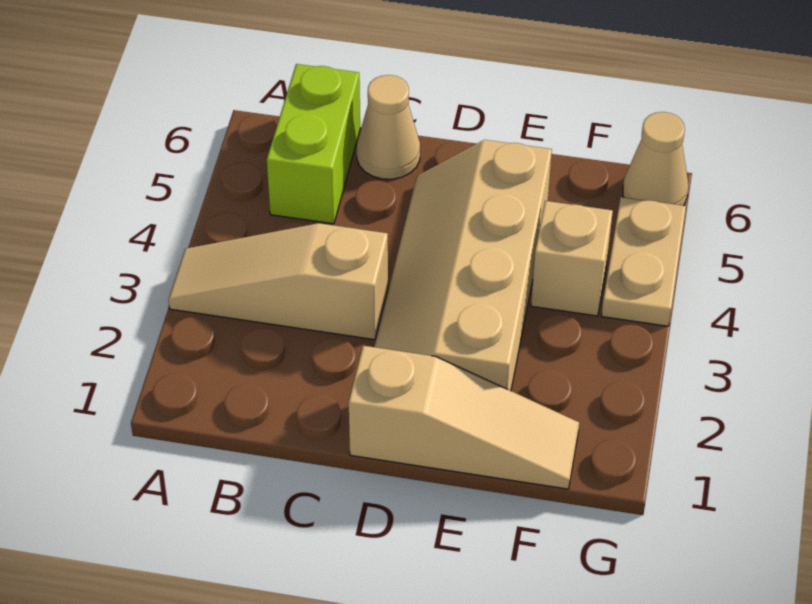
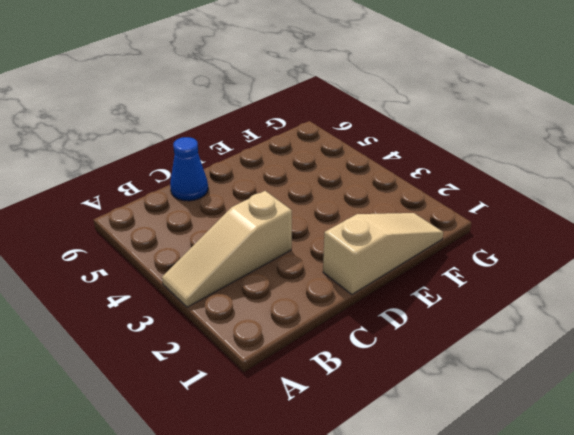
blue 1x1 cone [170,137,208,201] -> tan 1x1 cone [357,75,420,179]
none -> lime 1x2 brick [267,64,360,224]
none -> tan 2x4 slope [374,140,552,391]

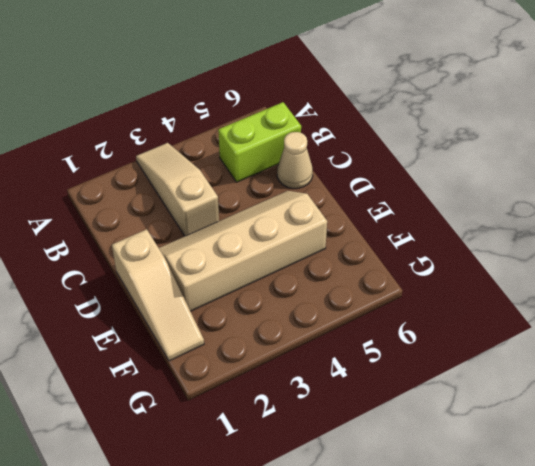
none -> tan 1x1 brick [531,201,613,316]
none -> tan 1x2 plate [601,197,686,326]

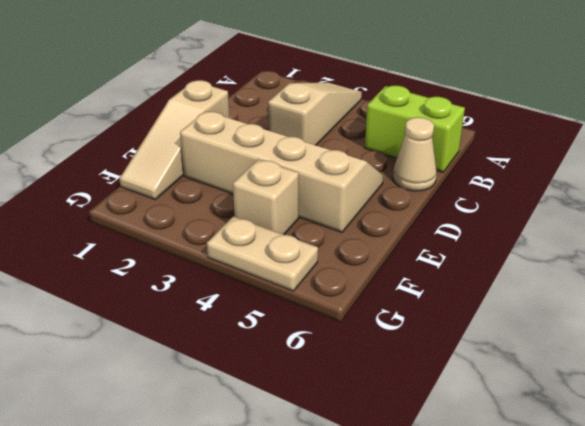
none -> tan 1x1 cone [623,112,688,206]

